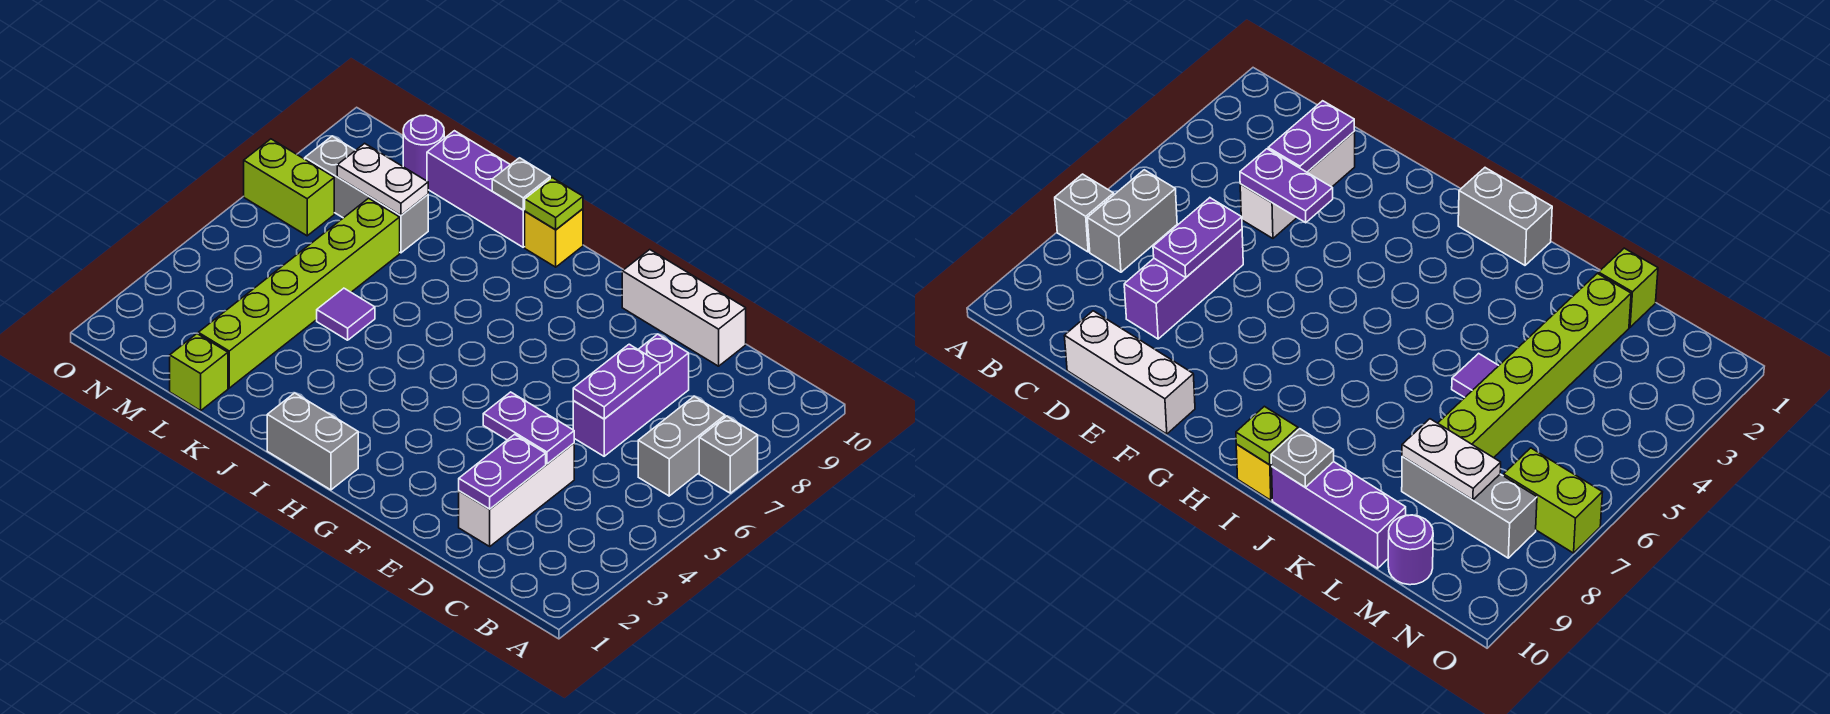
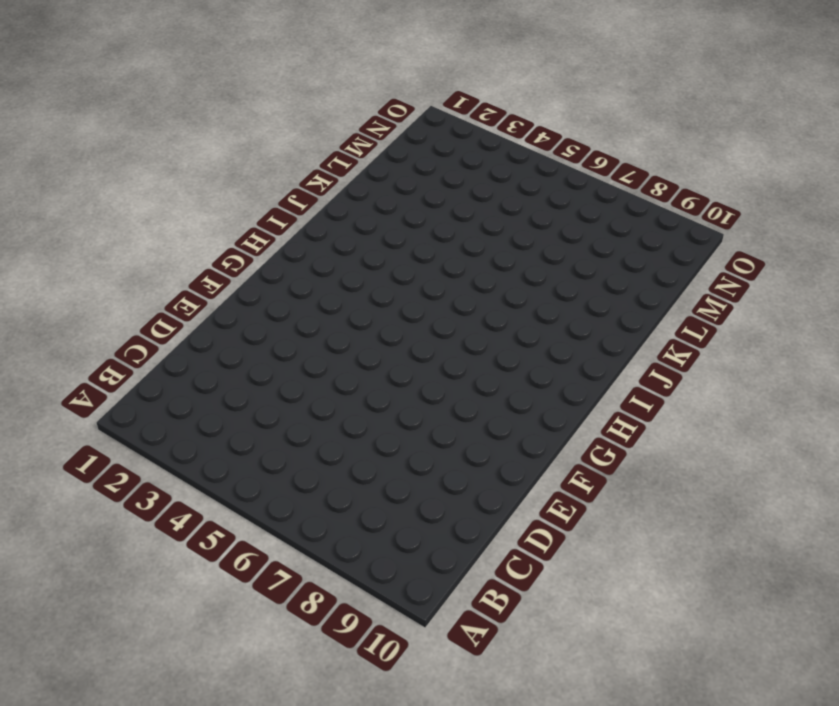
none -> grey 1x1 brick [699,416,758,493]
none -> grey 1x2 brick [638,396,725,496]
none -> white 1x3 brick [459,443,574,546]

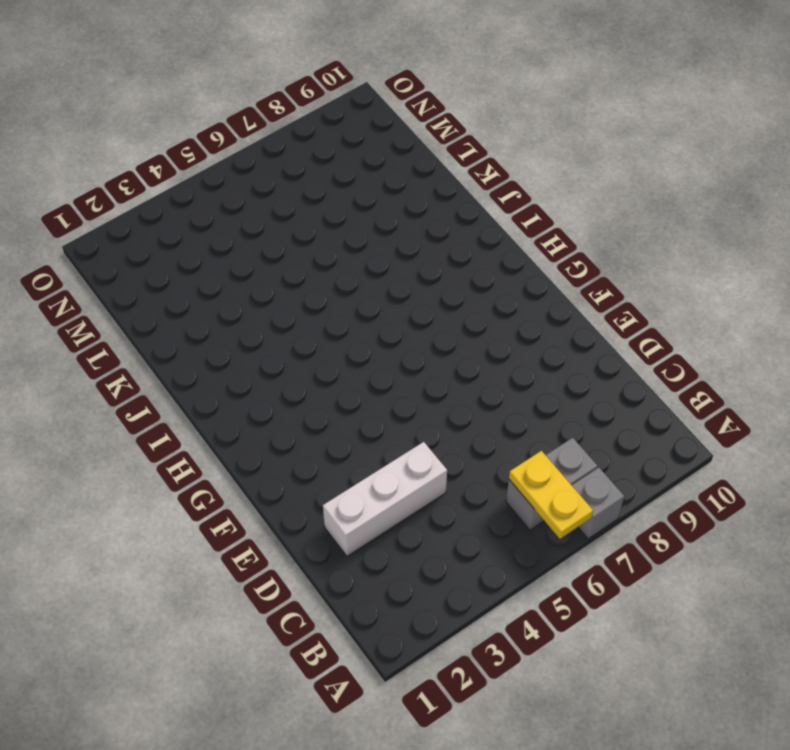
yellow 1x2 plate [509,451,593,539] -> none
none -> purple 1x3 brick [573,334,689,456]
none -> white 1x3 brick [622,250,746,366]
none -> grey 1x2 brick [267,393,358,490]

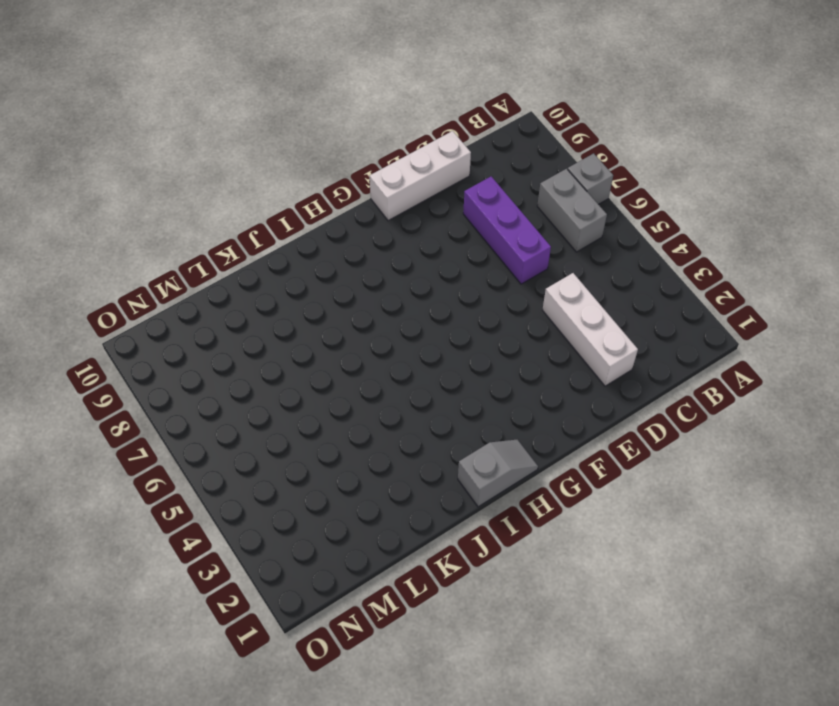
grey 1x2 slope [458,440,538,507] -> grey 1x2 brick [267,393,358,490]
none -> yellow 1x1 brick [525,209,583,267]
none -> purple 1x3 brick [427,131,525,247]
none -> purple 1x1 tile [317,288,375,340]

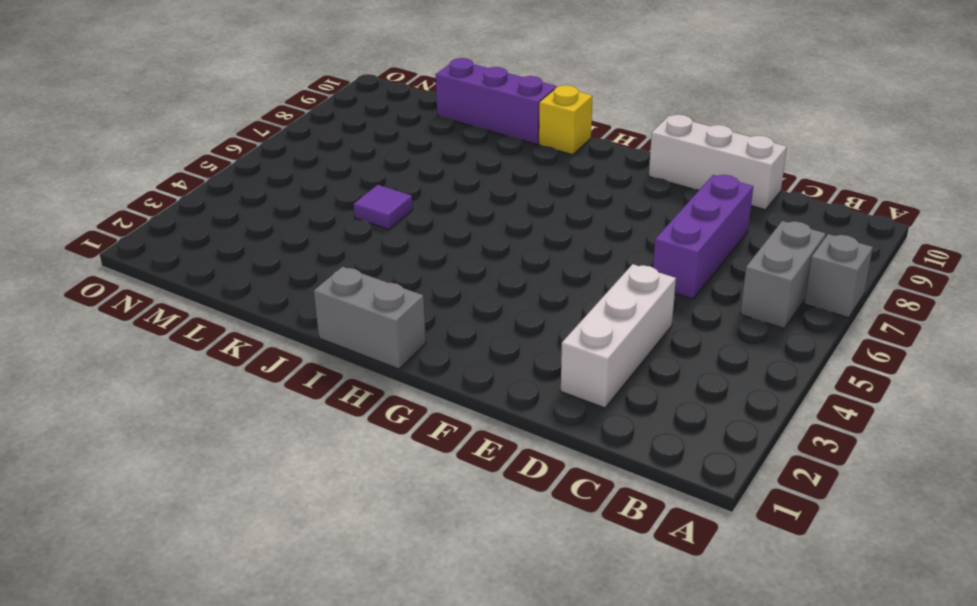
none -> lime 1x1 brick [170,334,228,411]
none -> lime 1x6 brick [198,198,400,388]
none -> grey 1x3 brick [305,136,428,253]

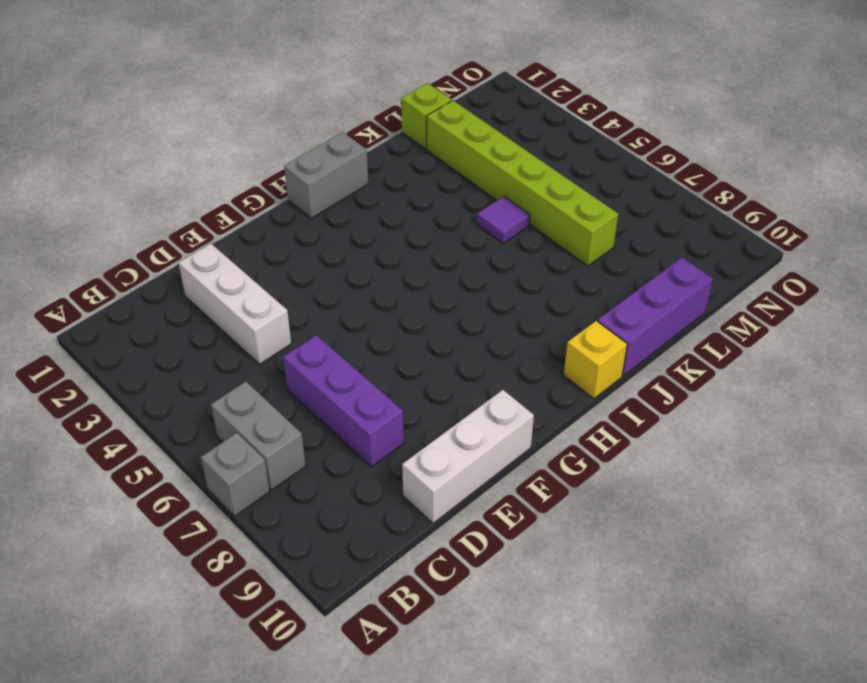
none -> grey 1x3 brick [305,136,428,253]
none -> purple 1x1 round brick [403,115,444,181]
none -> lime 1x2 brick [244,139,334,236]

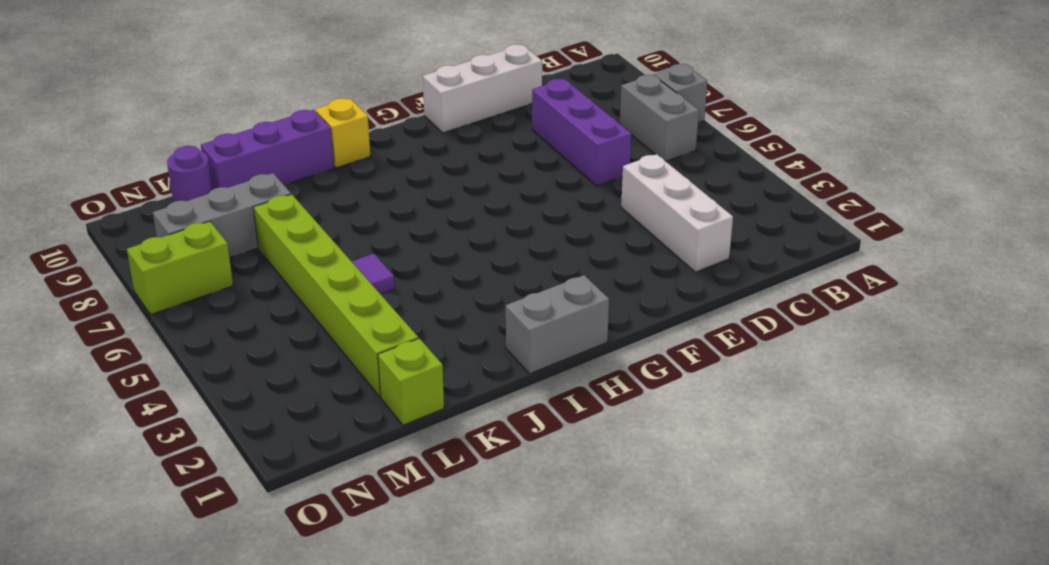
none -> purple 1x2 plate [459,434,546,509]
none -> purple 1x2 plate [483,392,574,464]
none -> purple 1x2 plate [573,344,660,419]

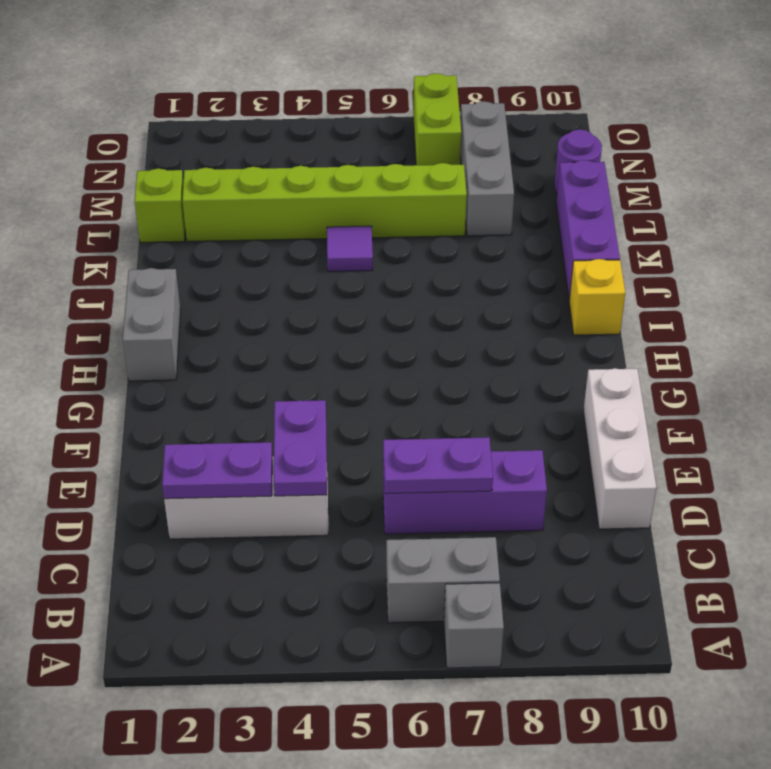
none -> lime 1x1 plate [525,178,583,230]
none -> grey 1x1 plate [492,158,550,210]
none -> white 1x2 plate [337,143,428,215]

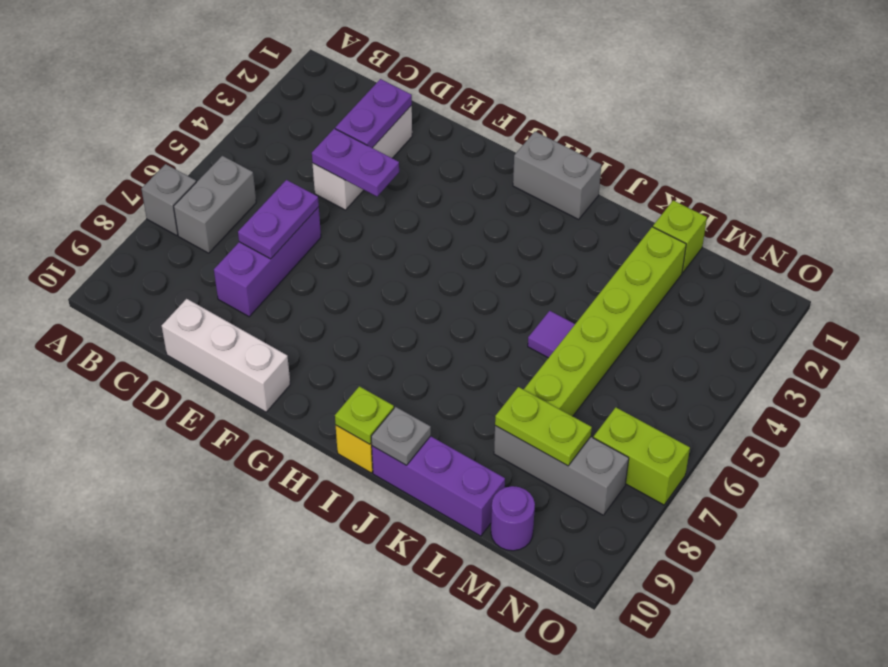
lime 1x2 plate [495,387,592,466] -> white 1x2 plate [337,143,428,215]

